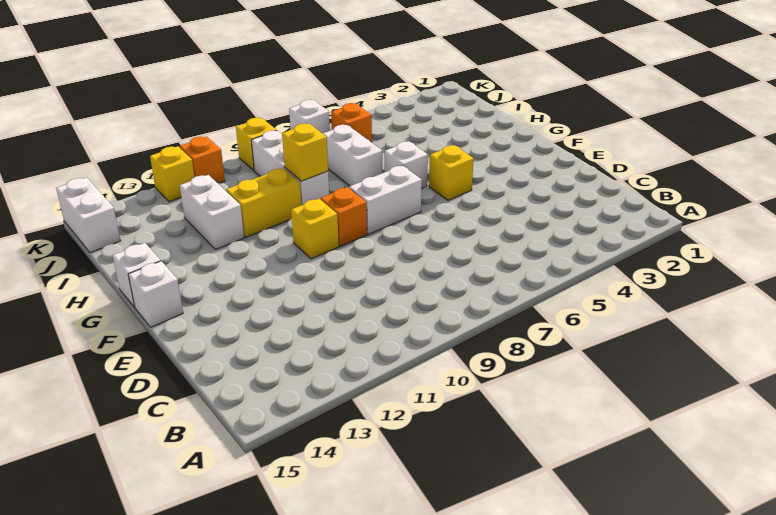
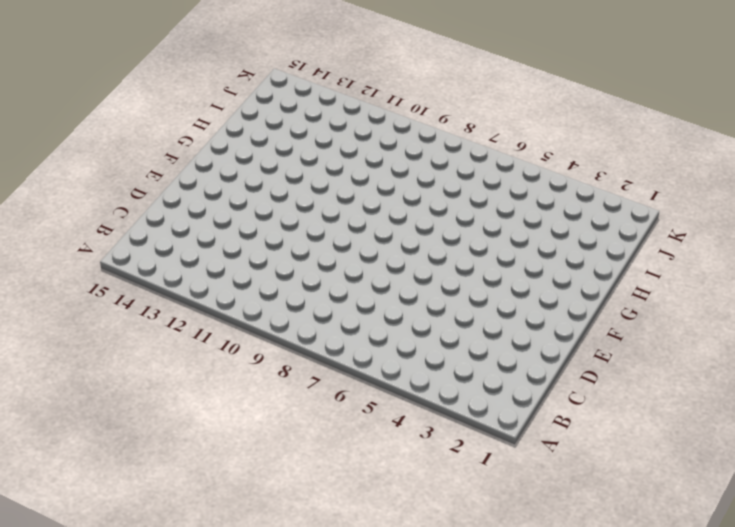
none -> yellow 1x1 brick [429,145,474,200]
none -> white 1x2 brick [349,166,422,234]
none -> orange 1x1 brick [321,187,367,246]

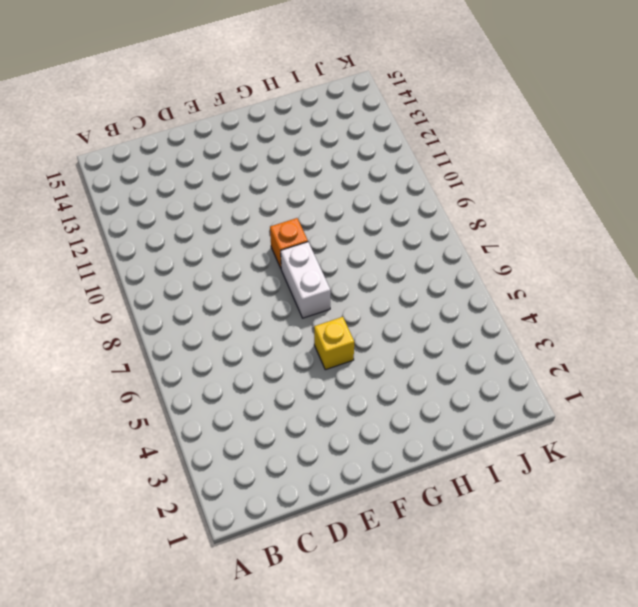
none -> yellow 1x1 brick [291,199,339,259]
none -> white 1x1 brick [128,261,183,327]
none -> white 1x1 brick [385,142,428,189]

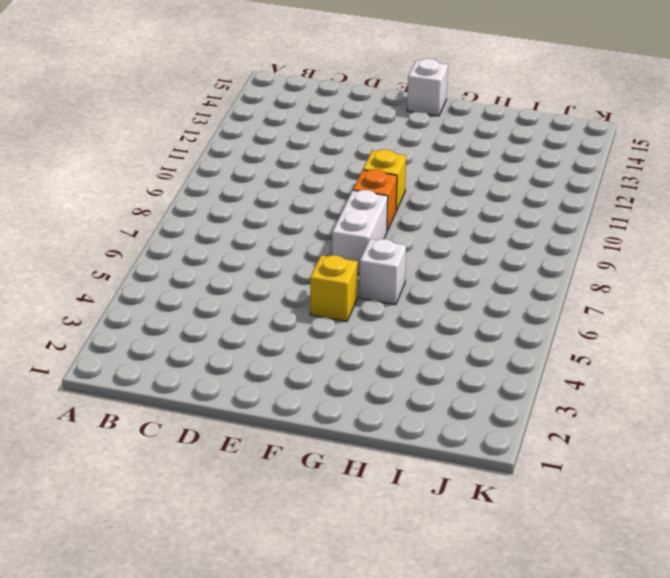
none -> white 1x1 brick [113,243,161,307]
none -> white 1x2 brick [322,125,382,186]
none -> white 1x3 brick [251,131,329,205]

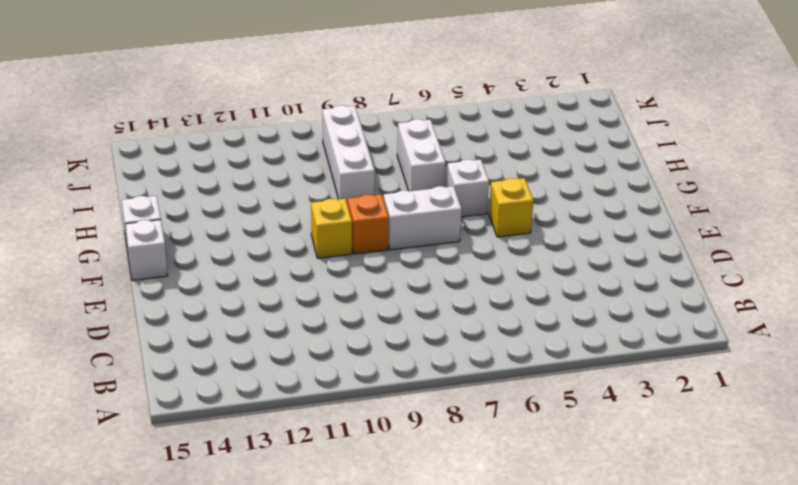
none -> yellow 1x2 brick [226,168,301,237]
none -> white 1x2 brick [180,175,244,250]
none -> orange 1x1 brick [331,103,372,143]

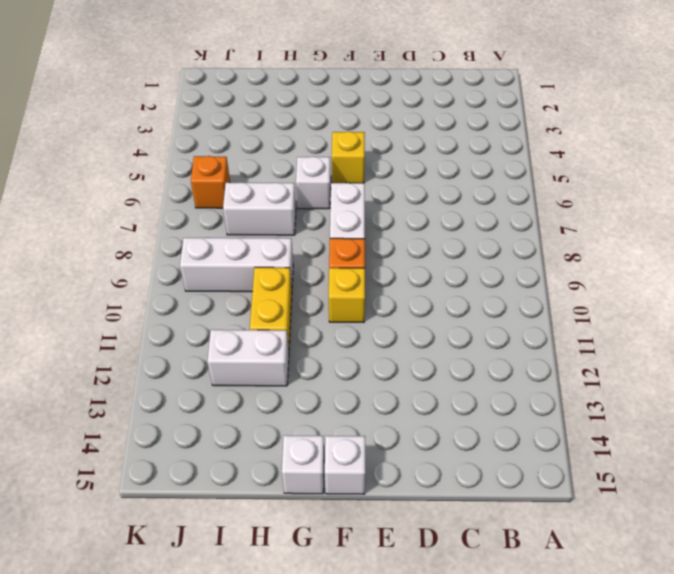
none -> white 1x2 brick [56,177,121,253]
none -> white 1x1 brick [289,100,330,133]
none -> yellow 1x1 brick [236,118,277,170]

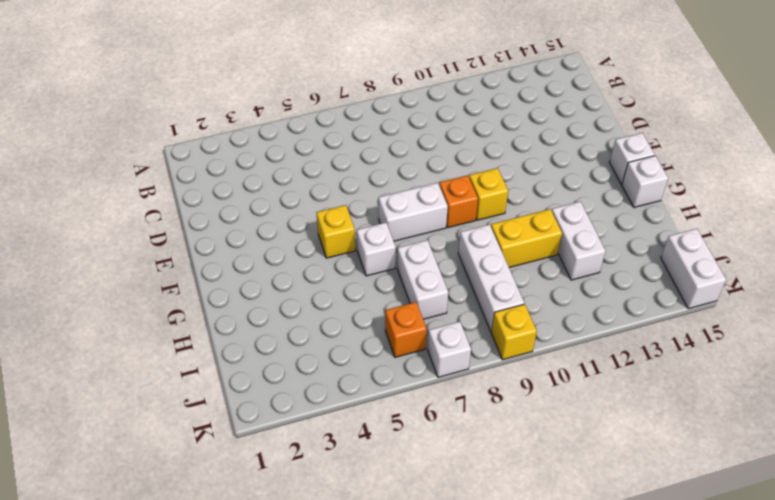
none -> orange 1x1 brick [179,137,225,183]
none -> yellow 1x1 brick [150,146,195,202]
none -> yellow 1x1 brick [282,124,328,181]

